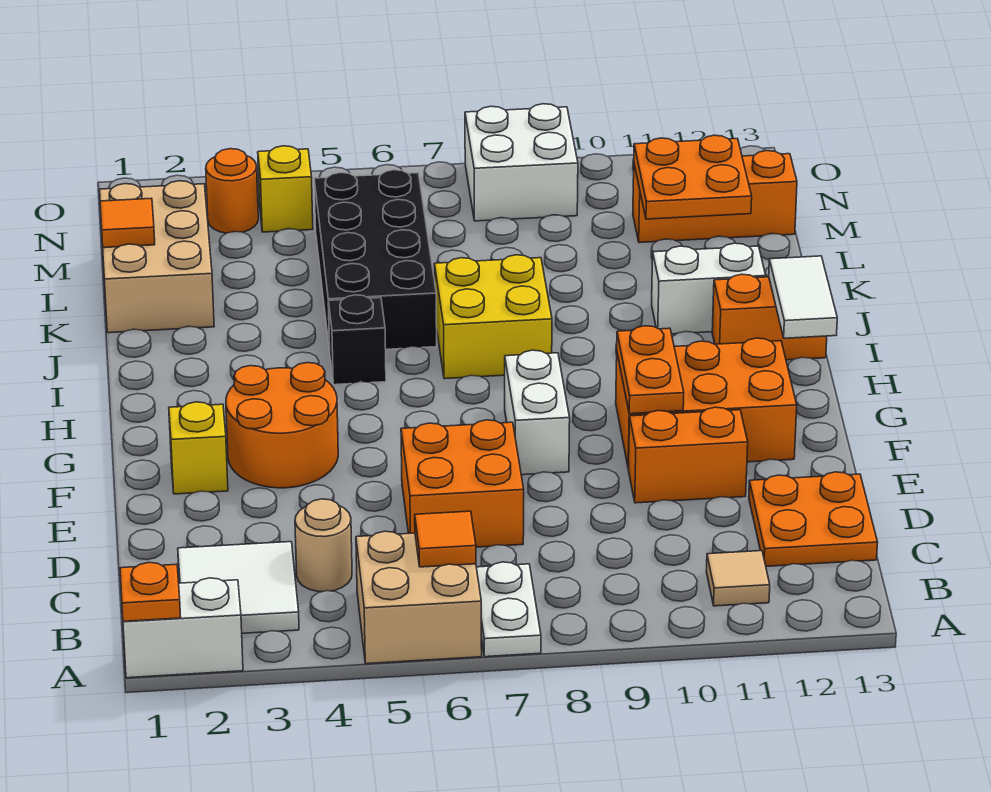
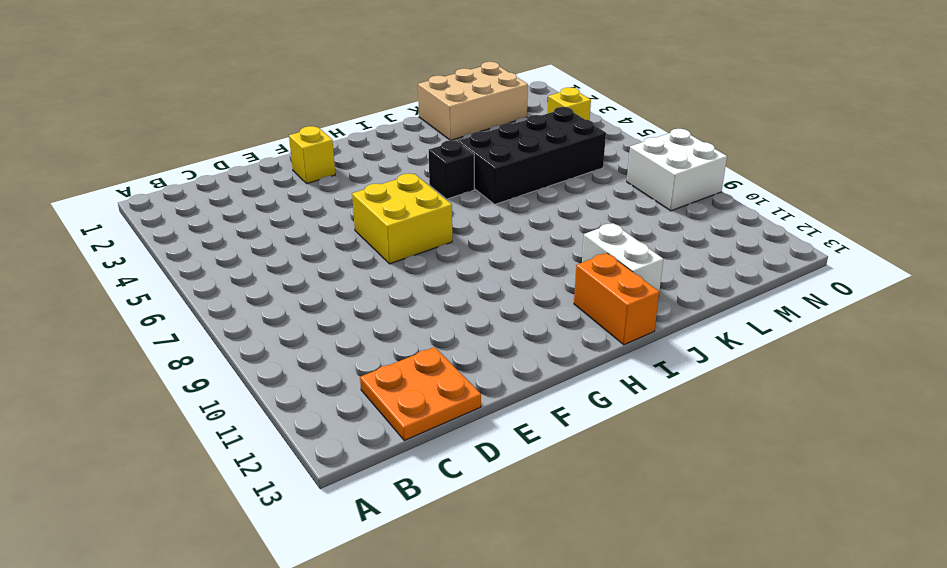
yellow 2x2 brick [352,173,452,264] -> yellow 2x2 brick moved to [434,255,552,379]
none -> white 1x2 brick [123,578,243,678]
none -> tan 2x2 brick [356,531,482,664]
none -> white 1x2 plate [476,562,541,657]

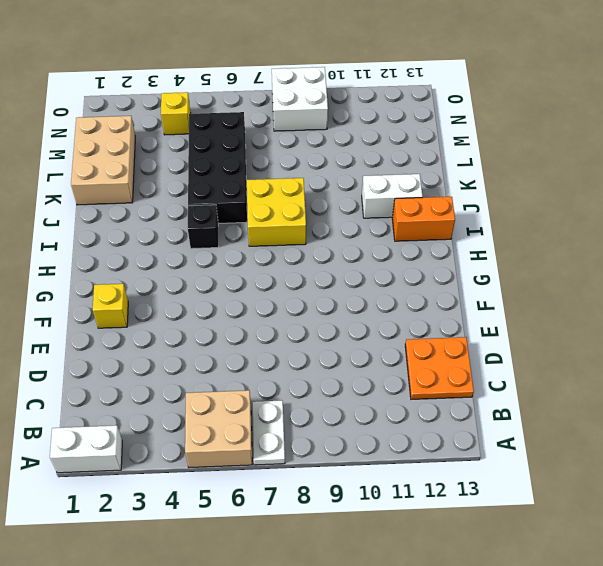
none -> white 2x2 tile [178,542,299,633]
none -> tan 1x1 tile [706,551,770,606]
none -> tan 1x1 round brick [295,499,352,592]

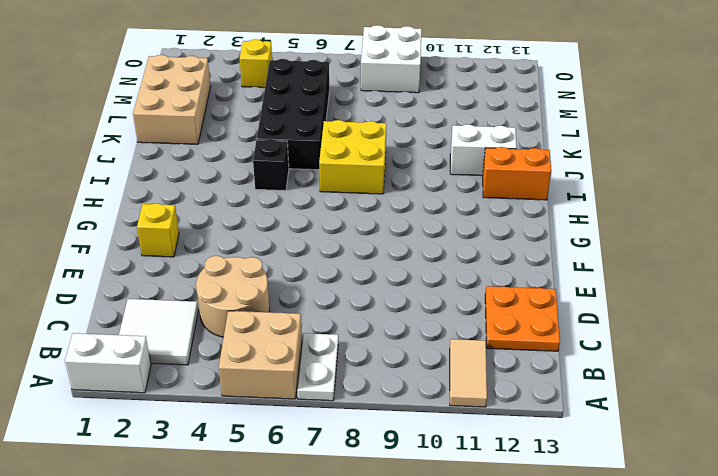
tan 1x2 tile [450,339,487,407] -> tan 1x1 tile [706,551,770,606]
tan 2x2 round brick [196,256,270,337] -> tan 1x1 round brick [295,499,352,592]
none -> orange 2x2 brick [401,420,524,547]
none -> orange 1x2 brick [628,407,748,503]
none -> orange 2x2 round brick [226,363,338,488]

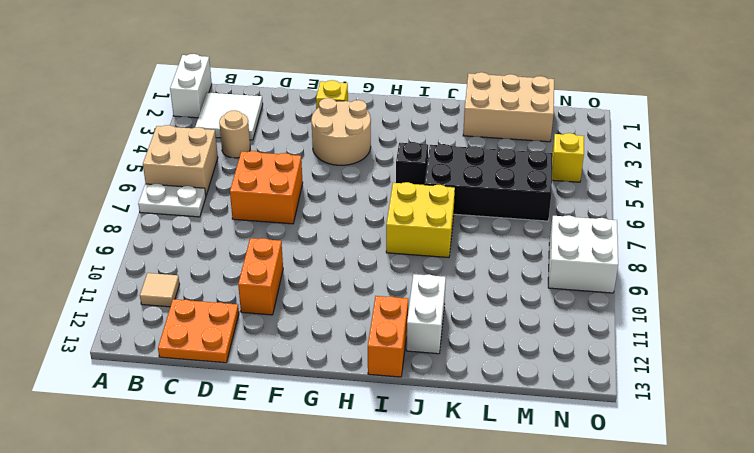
tan 2x2 round brick [311,98,371,165] -> orange 2x2 round brick [226,363,338,488]
none -> white 1x2 brick [505,350,570,475]
none -> orange 2x3 brick [616,338,797,468]
none -> orange 1x3 brick [633,151,797,243]

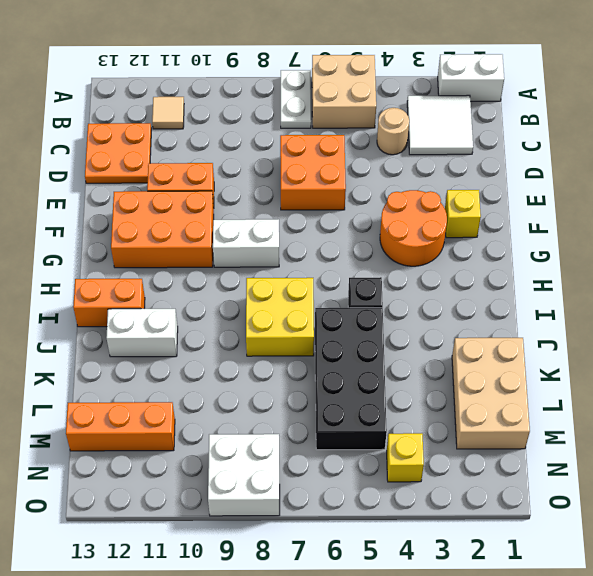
white 1x2 brick [213,219,279,267] -> white 1x2 brick turned to [505,350,570,475]
none -> orange 1x1 round brick [206,149,258,233]
none -> orange 1x1 plate [120,562,181,621]
none -> orange 1x1 tile [415,511,476,567]

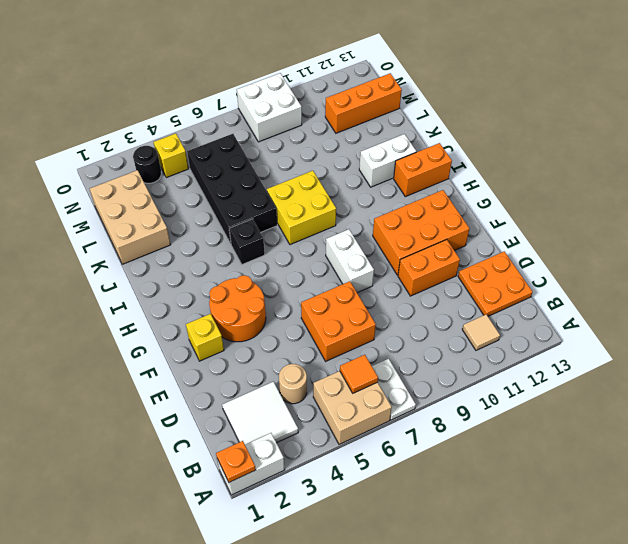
black 1x1 round brick [133,146,161,183] -> orange 1x1 round brick [206,149,258,233]
none -> orange 1x2 plate [617,326,684,414]
none -> white 1x2 tile [769,256,837,338]
none -> orange 1x1 tile [100,198,155,248]

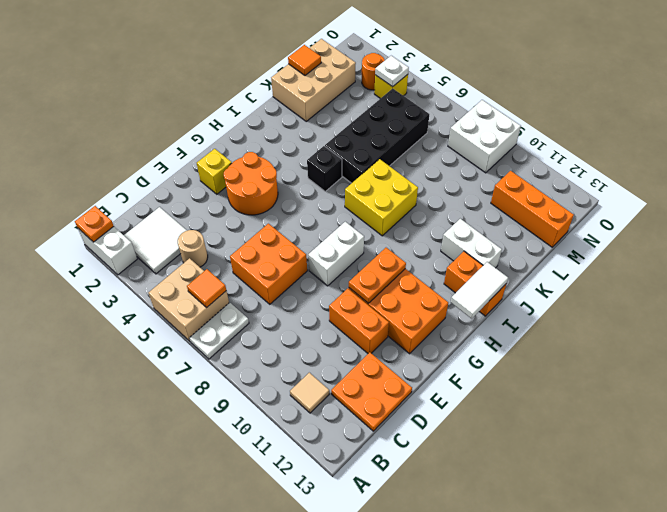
white 1x1 plate [375,56,409,87] -> none
none -> orange 2x2 plate [634,135,752,219]

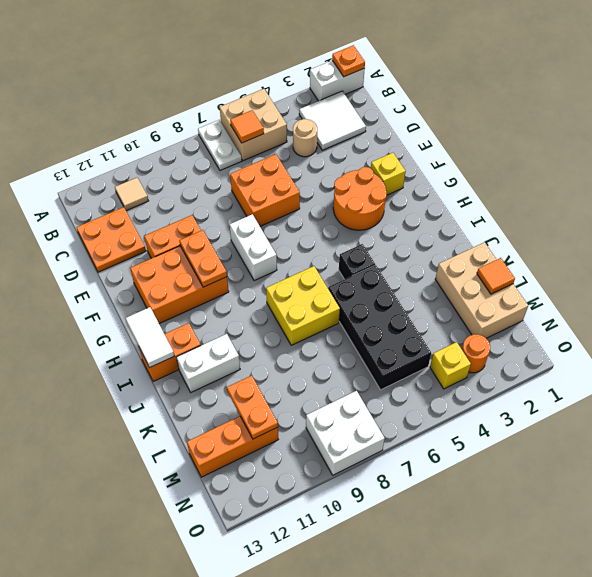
orange 1x2 plate [227,375,278,439] -> orange 2x2 plate [634,135,752,219]

